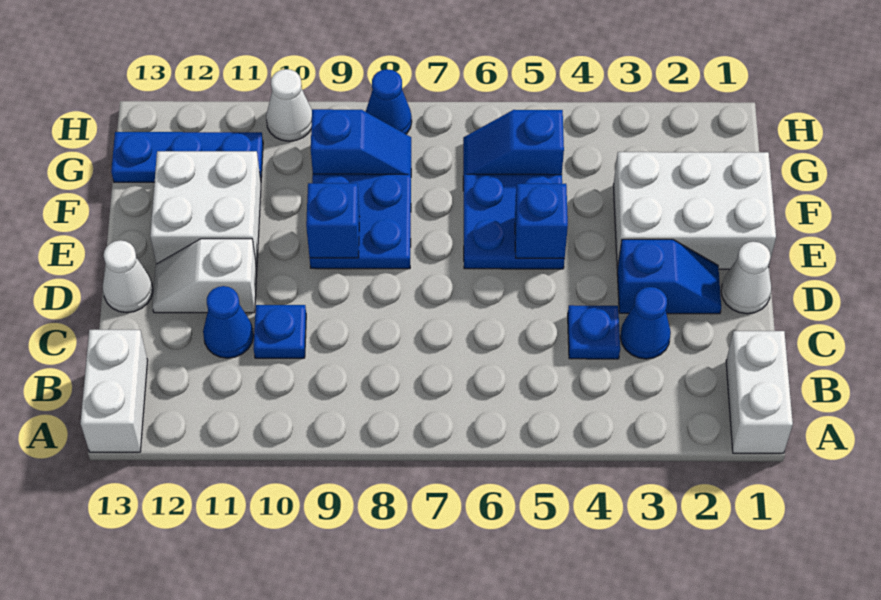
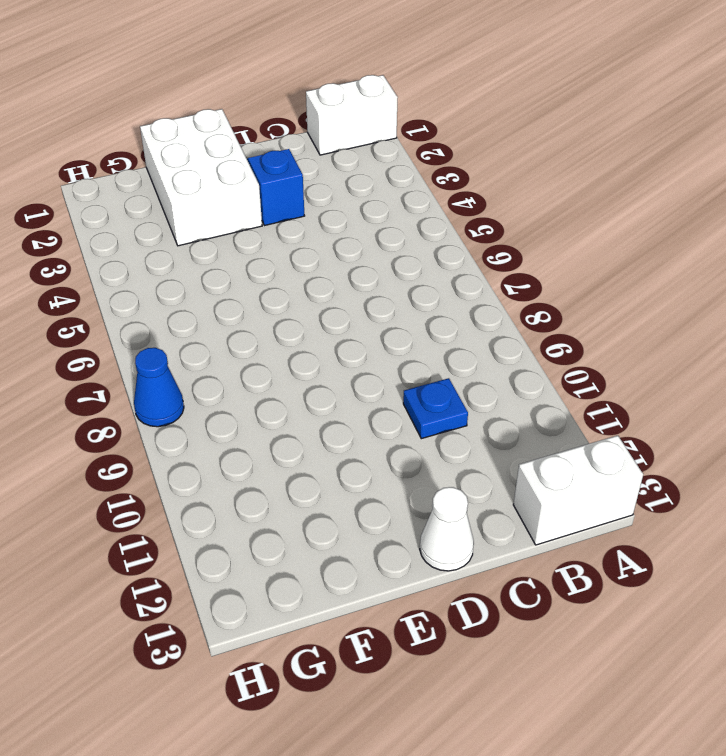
none -> blue 1x1 cone [620,287,671,359]
none -> blue 1x1 plate [568,305,620,359]
none -> blue 1x1 cone [203,286,253,358]

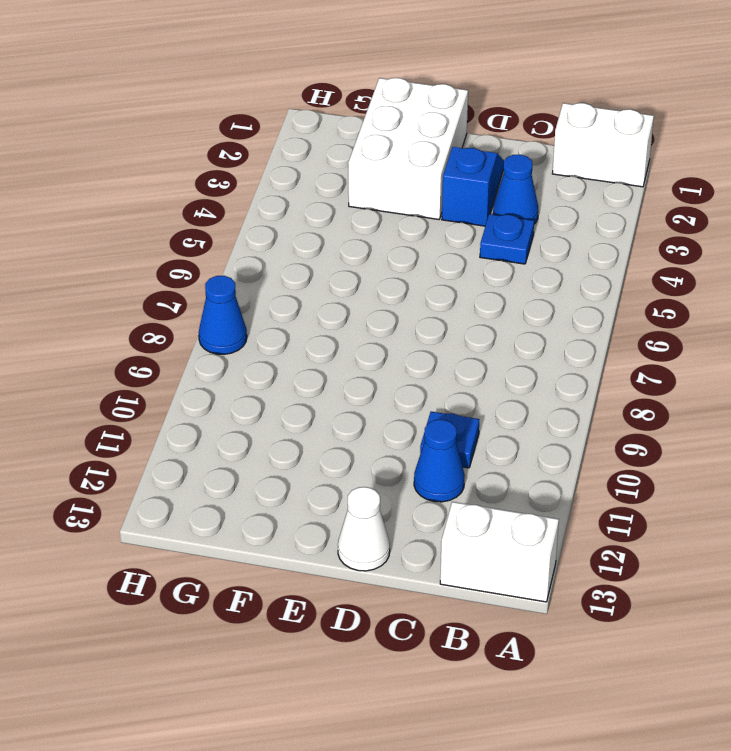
none -> white 1x1 cone [721,242,771,314]
none -> white 1x2 slope [153,239,257,313]
none -> blue 2x2 plate [463,174,565,269]

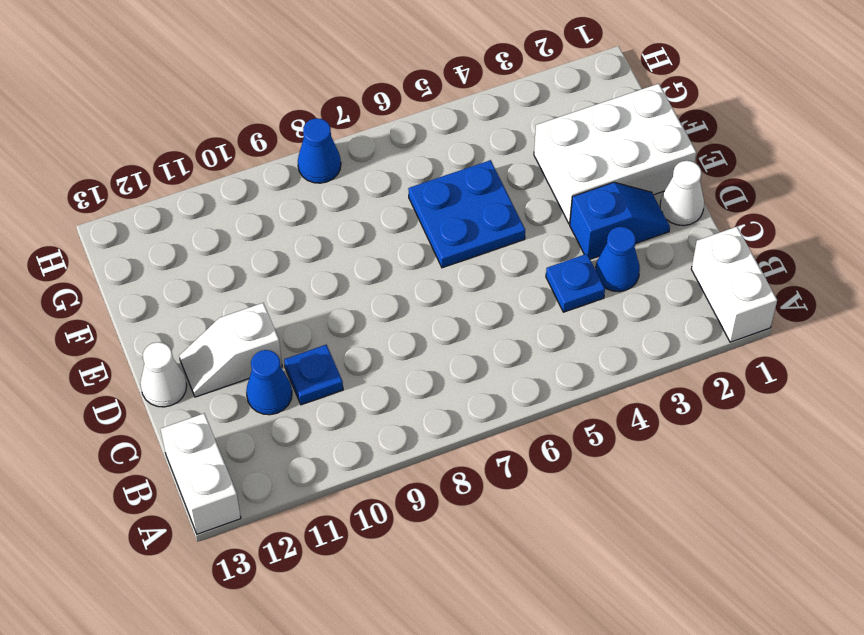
none -> blue 2x2 plate [310,174,411,269]
none -> white 2x2 brick [150,151,261,268]
none -> blue 1x2 slope [463,110,564,183]

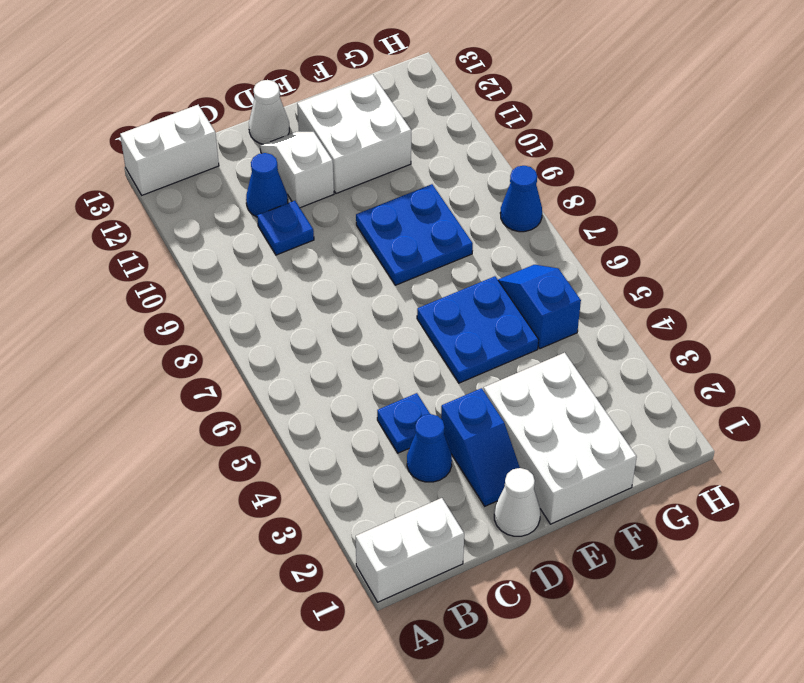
none -> blue 1x2 slope [311,109,411,174]
none -> blue 1x3 plate [111,132,263,182]
none -> white 1x1 cone [266,69,312,141]

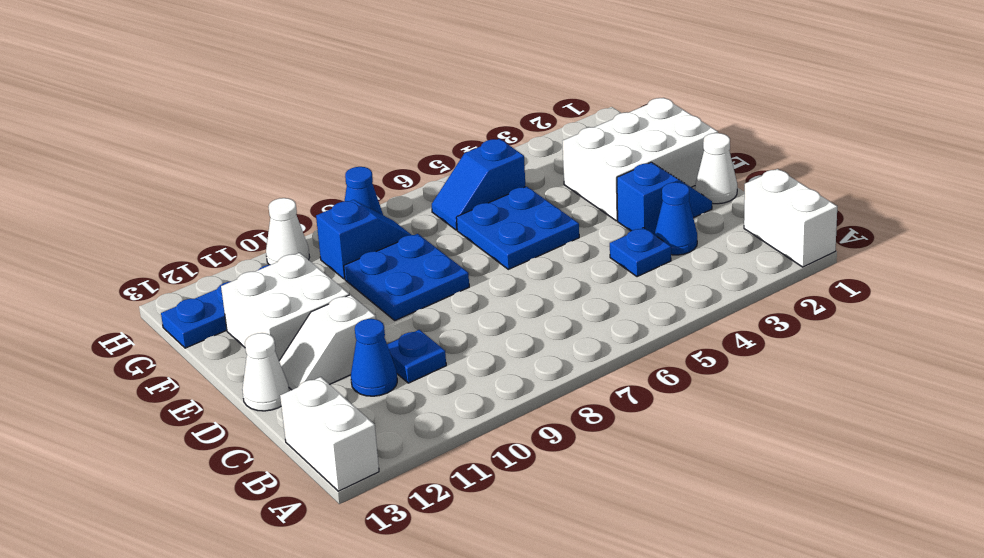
none -> blue 1x1 brick [515,184,568,258]
none -> blue 1x1 brick [306,183,360,258]

